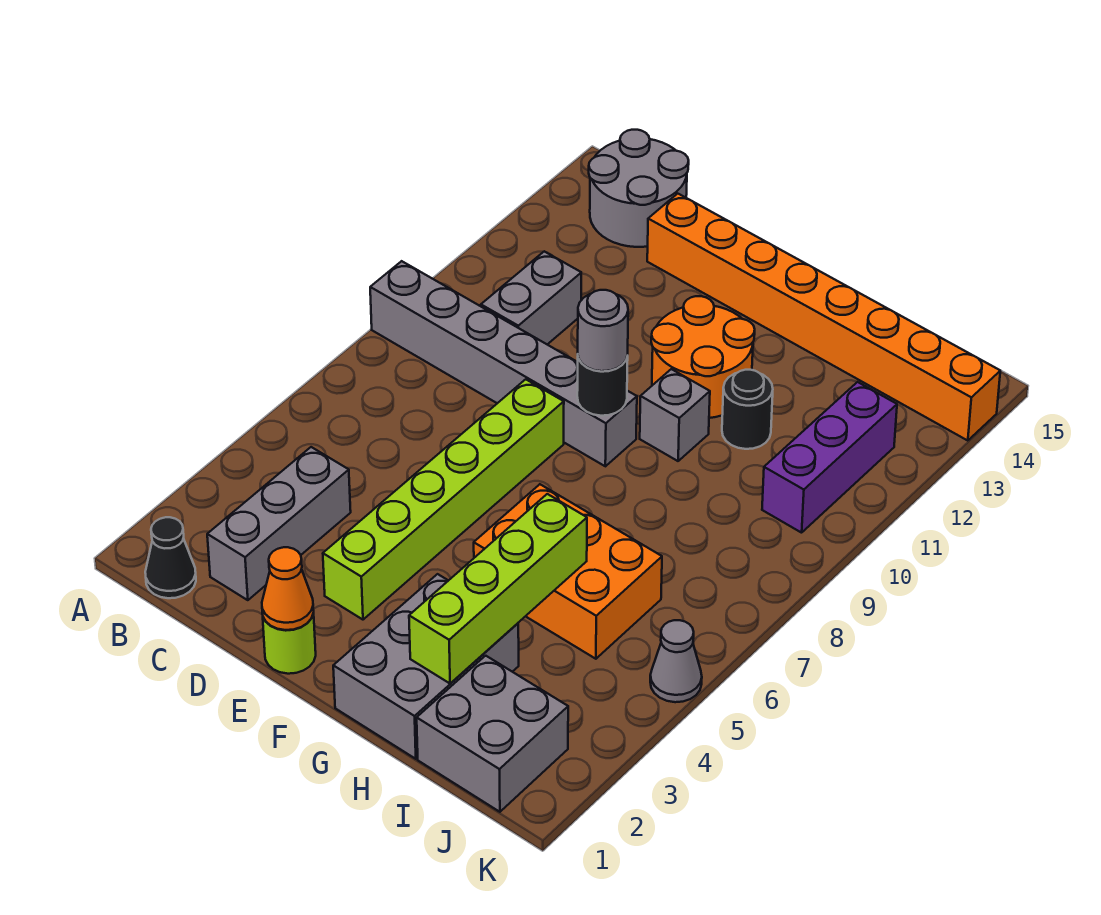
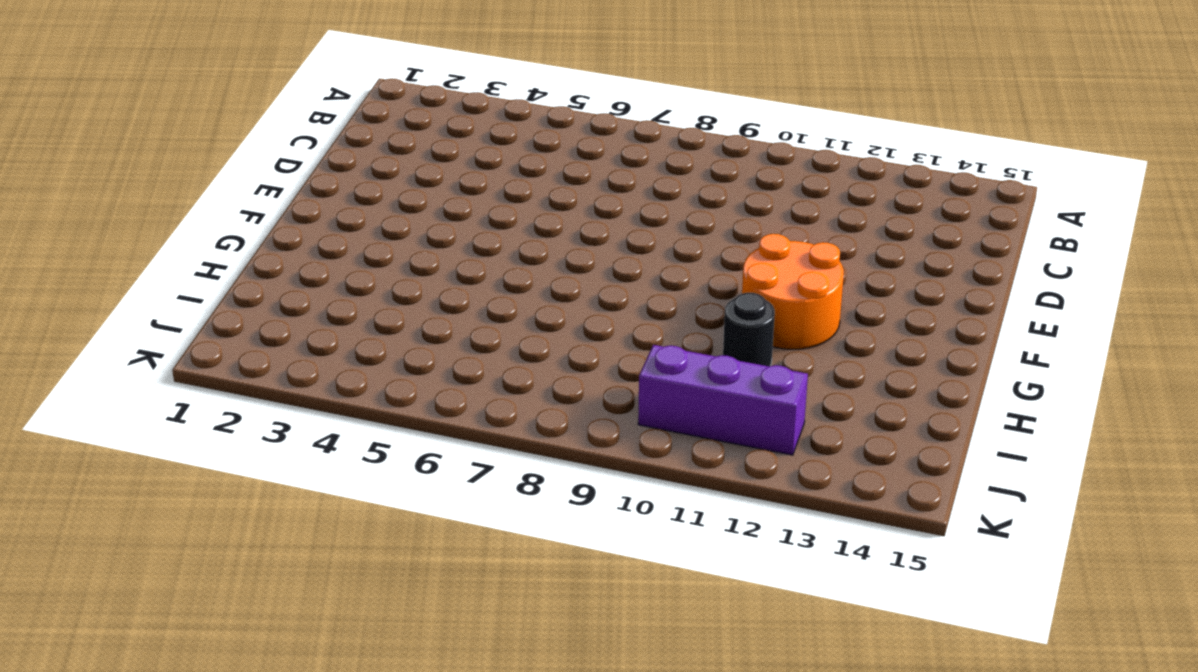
none -> grey 1x6 brick [370,261,637,466]
none -> black 1x1 cone [145,517,196,598]
none -> grey 2x2 round brick [589,130,689,247]

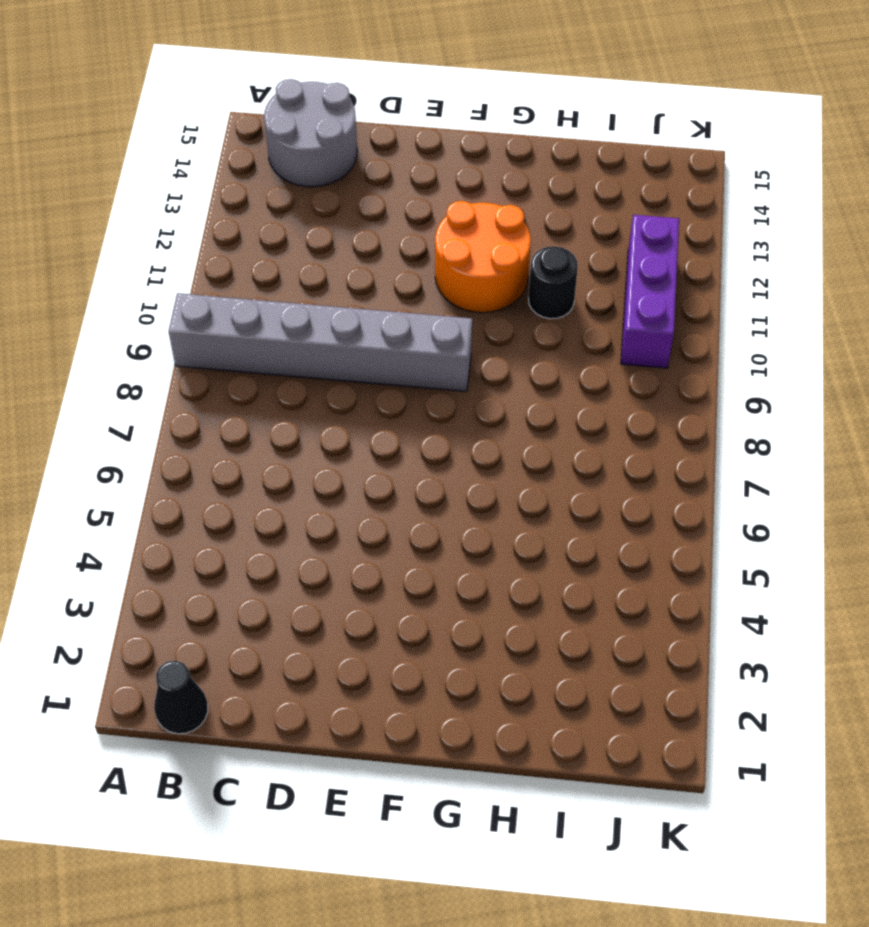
none -> grey 1x3 brick [207,447,351,600]
none -> grey 1x2 brick [481,251,581,344]
none -> orange 1x8 brick [647,194,1000,441]

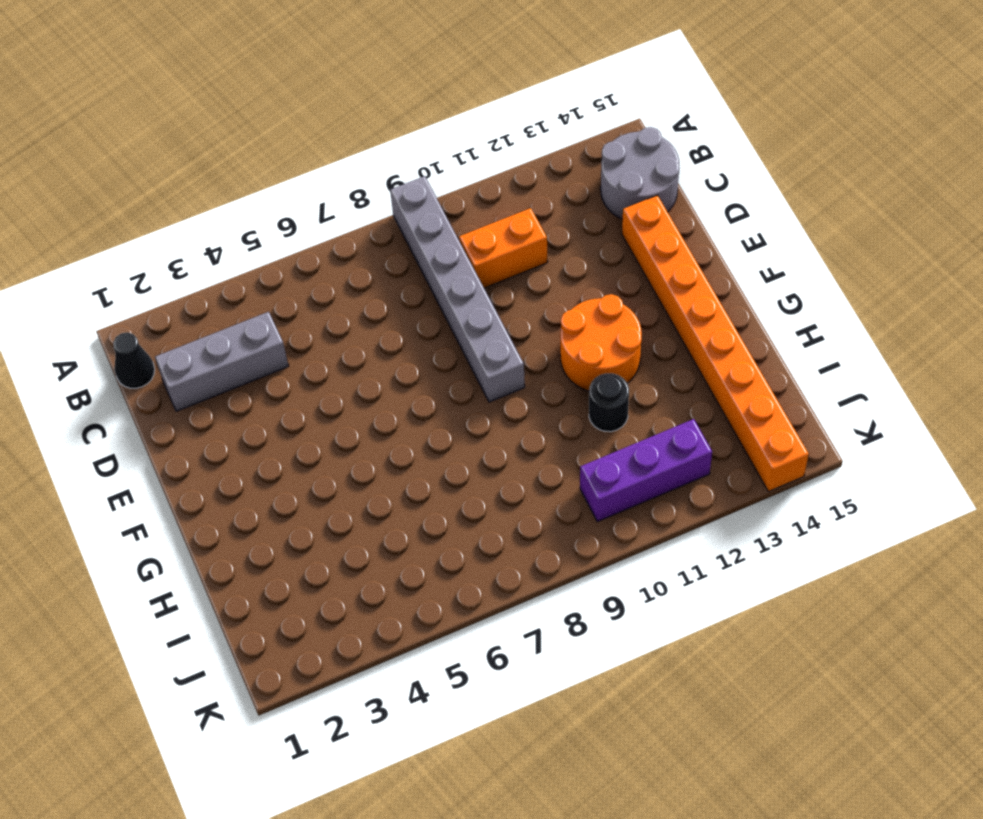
orange 1x2 brick [459,208,548,288] -> grey 1x2 brick [481,251,581,344]
none -> lime 1x1 round brick [263,613,316,674]
none -> lime 1x6 brick [323,379,564,620]
none -> grey 2x3 brick [333,574,519,759]

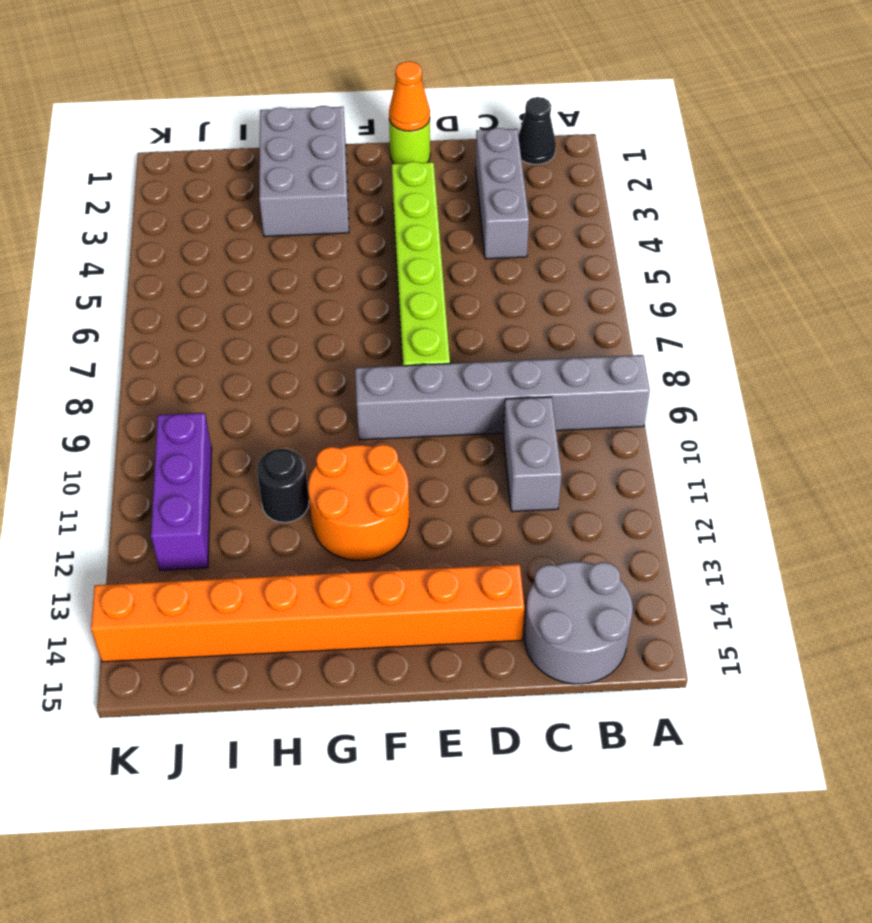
none -> orange 2x3 brick [474,484,662,659]
none -> grey 1x1 brick [640,369,710,461]
none -> grey 2x2 brick [417,656,568,812]

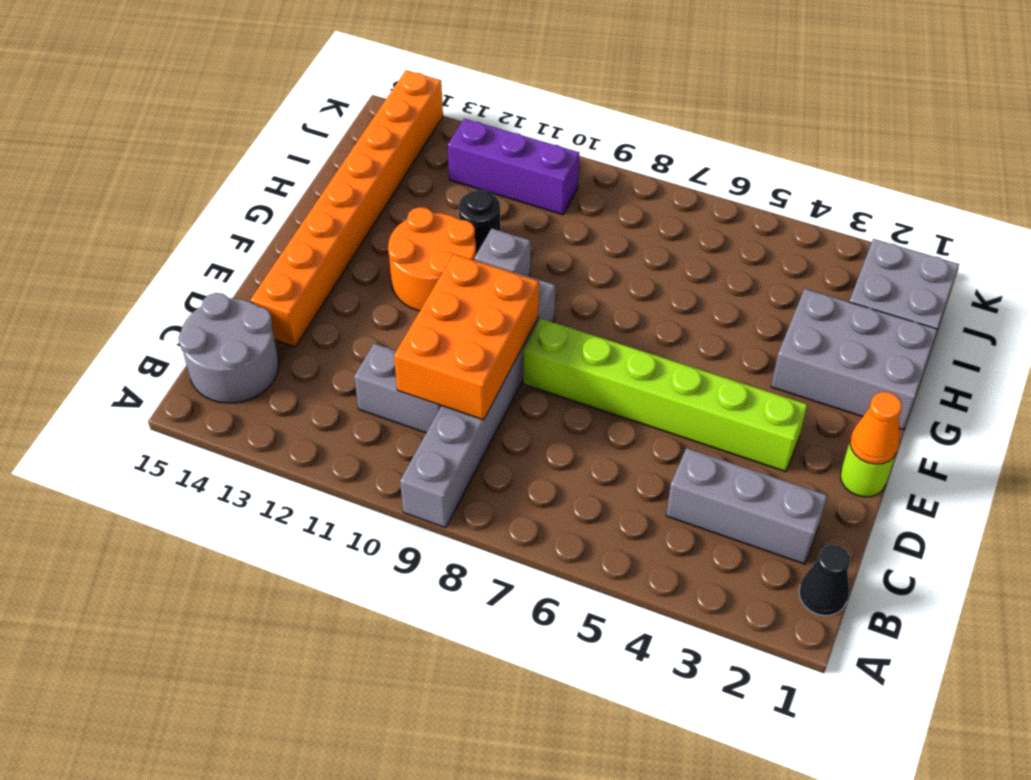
orange 2x3 brick [394,254,539,420] -> orange 2x3 brick moved to [474,484,662,659]
none -> grey 1x1 cone [650,620,702,702]
none -> black 1x1 round brick [577,356,628,416]
none -> lime 1x4 brick [409,494,587,683]

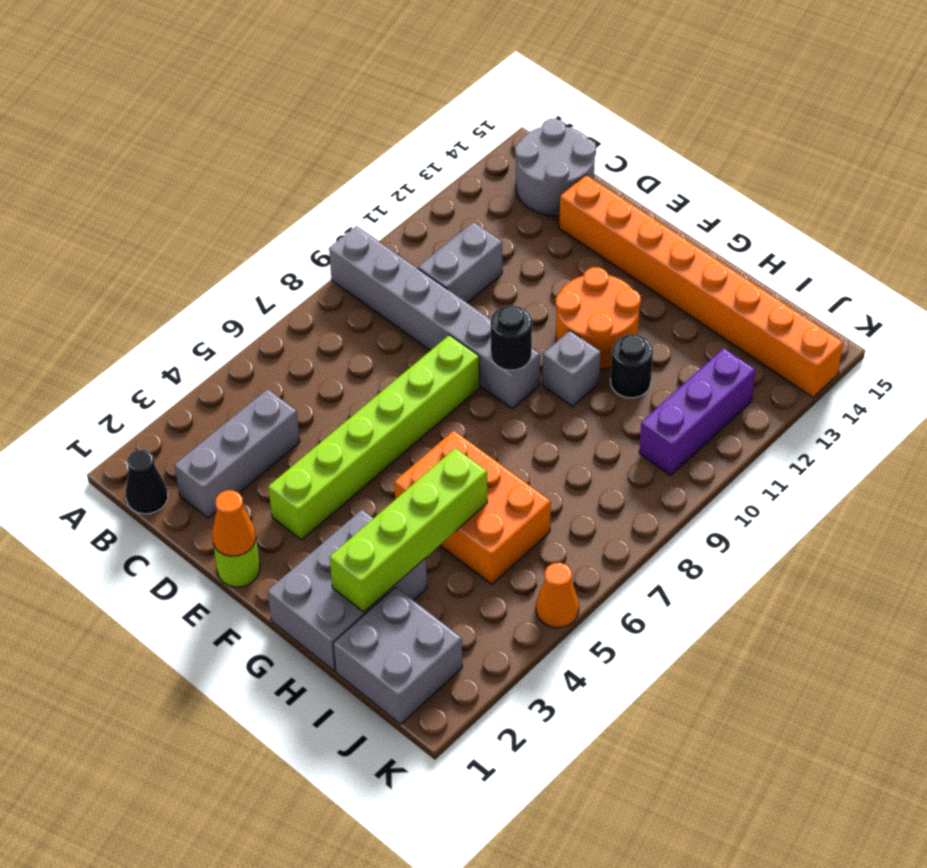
orange 1x1 cone [536,563,579,628] -> grey 1x1 cone [650,620,702,702]
none -> grey 1x1 round brick [578,290,628,371]

